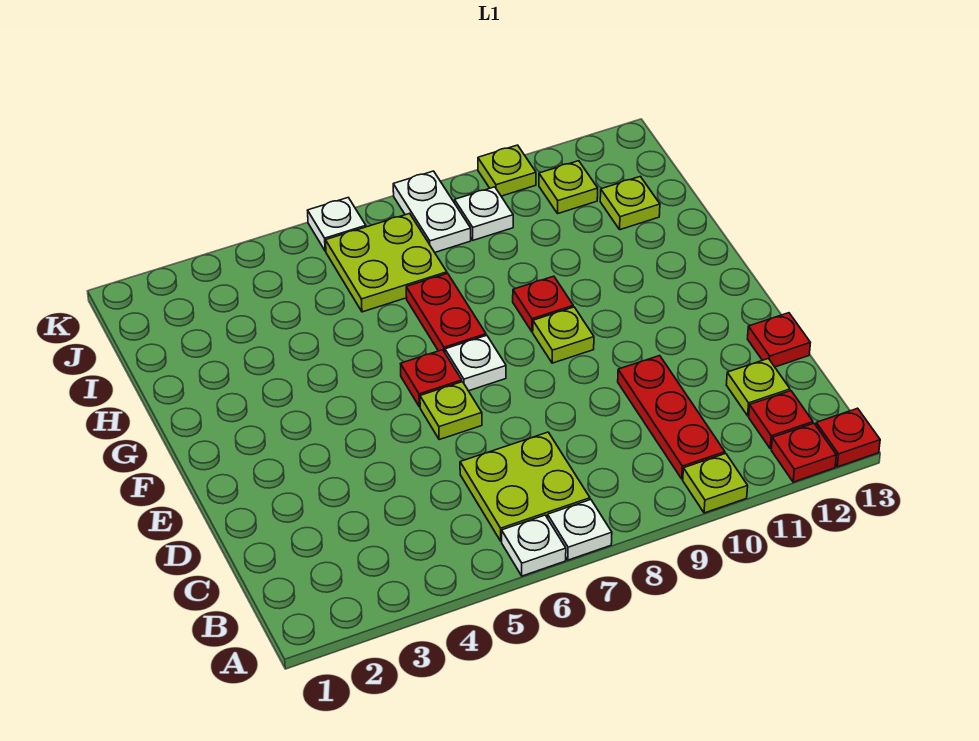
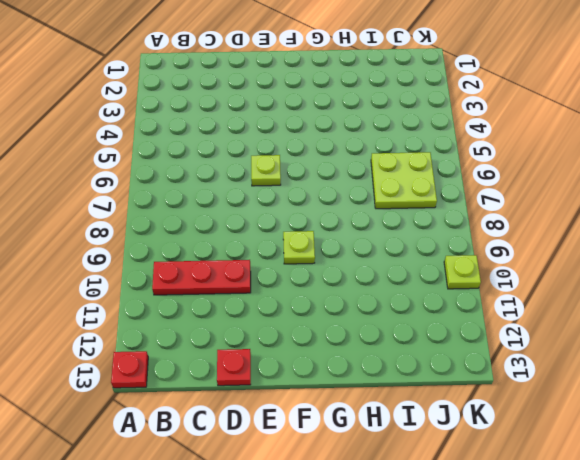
none -> white 1x1 plate [502,515,566,576]
none -> white 1x1 plate [548,500,612,560]
none -> lime 1x1 plate [683,453,748,513]

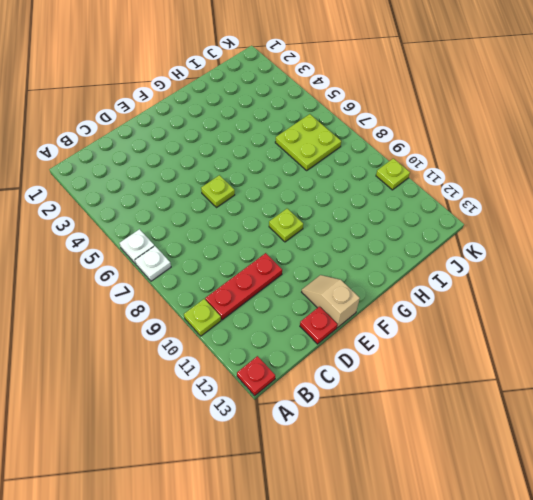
tan 1x2 slope [302,275,360,328] -> none
none -> red 1x1 plate [771,423,836,482]
none -> lime 2x2 plate [460,432,590,541]
none -> red 1x1 plate [749,391,813,449]

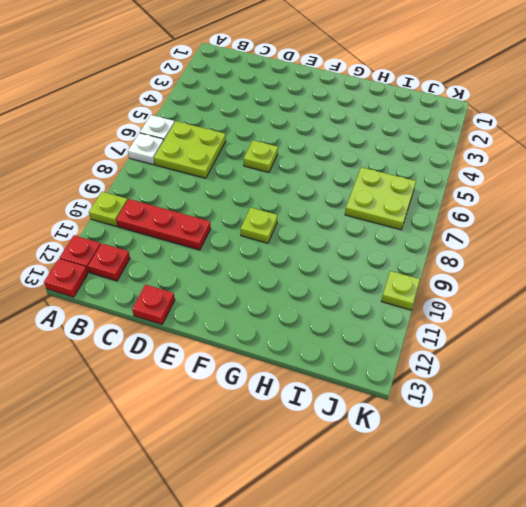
none -> lime 1x1 plate [726,359,790,416]
none -> red 1x1 plate [401,350,462,407]
none -> white 1x1 plate [445,335,506,391]

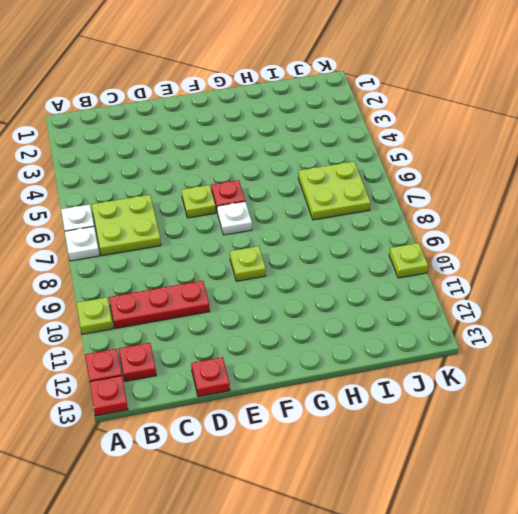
none -> lime 1x1 plate [726,359,790,416]
none -> red 1x2 plate [406,273,486,352]
none -> red 1x1 plate [513,276,573,332]

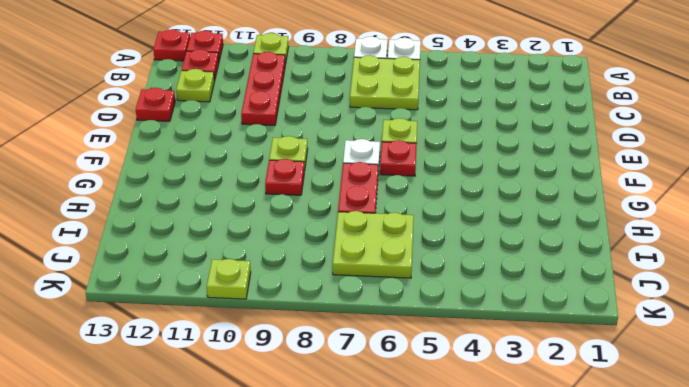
none -> lime 1x1 plate [600,176,660,230]
none -> white 1x2 plate [393,171,471,252]
none -> white 1x1 plate [455,187,513,240]

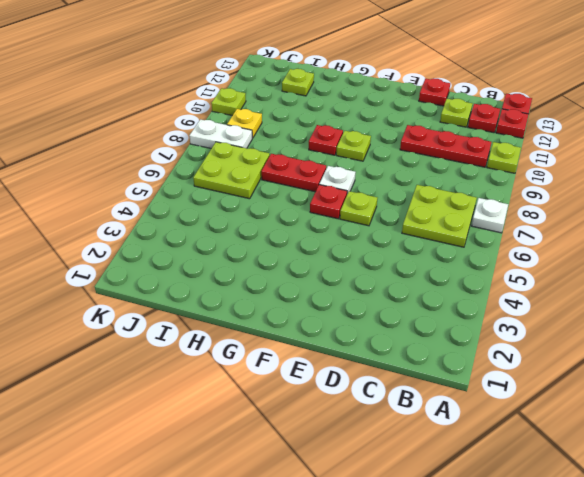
yellow 1x1 plate [227,109,262,138] -> white 1x1 plate [455,187,513,240]
none -> white 1x1 plate [502,515,566,576]
none -> lime 1x1 plate [539,161,598,213]
none -> white 1x1 plate [308,198,366,251]

